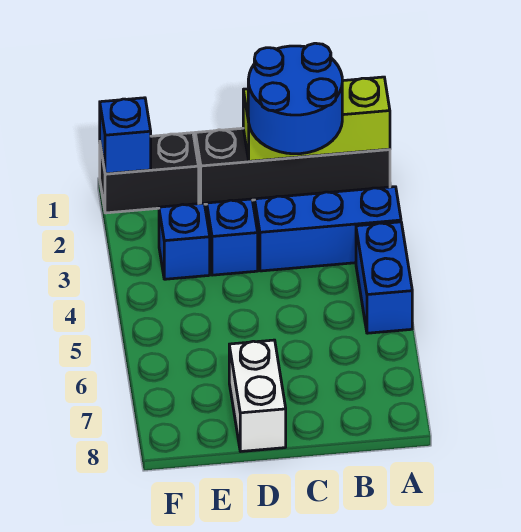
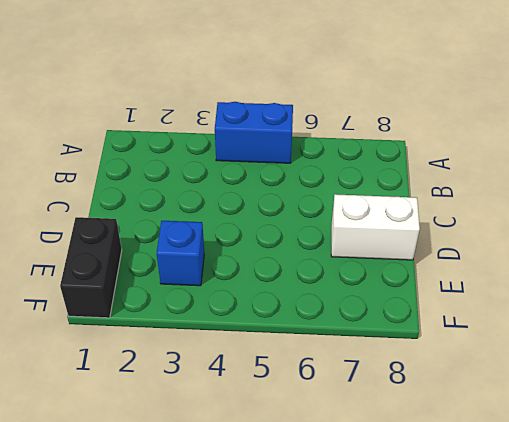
none -> black 1x4 brick [195,128,390,204]
none -> blue 1x3 brick [255,187,401,271]

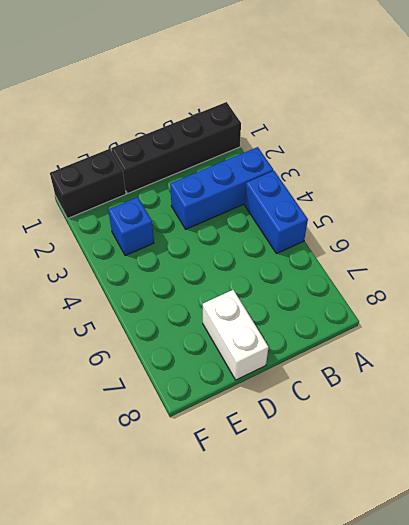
none -> blue 1x1 brick [207,199,258,275]
none -> lime 1x3 brick [243,77,390,161]

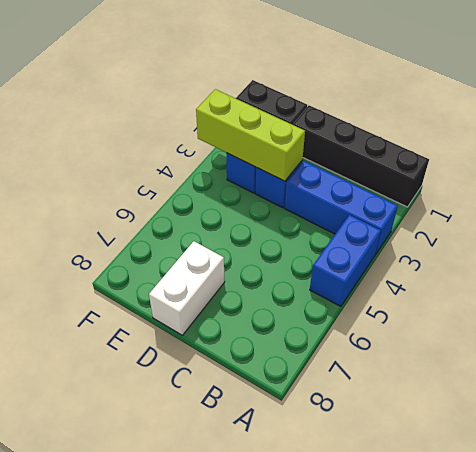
lime 1x3 brick [196,89,305,181] -> lime 1x3 brick moved to [243,77,390,161]
none -> blue 1x1 brick [100,98,151,174]
none -> blue 2x2 round brick [248,43,342,154]

